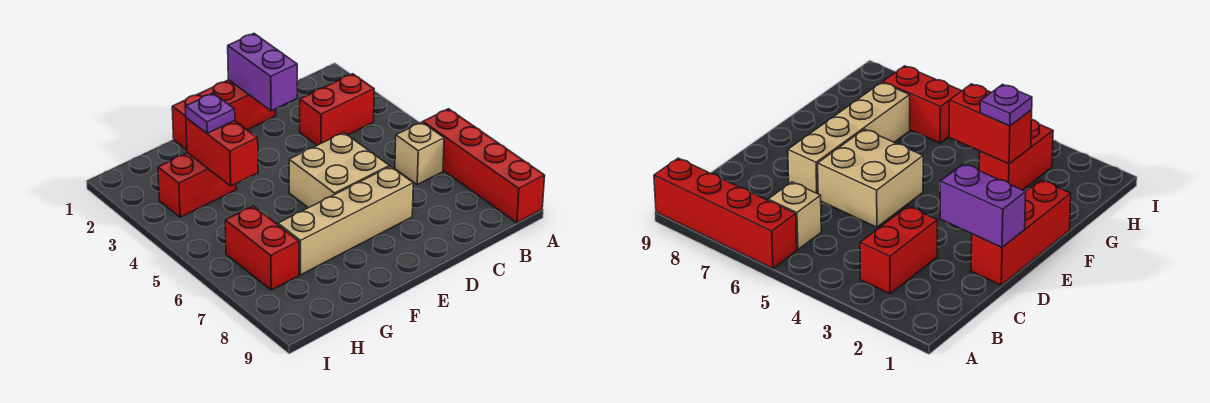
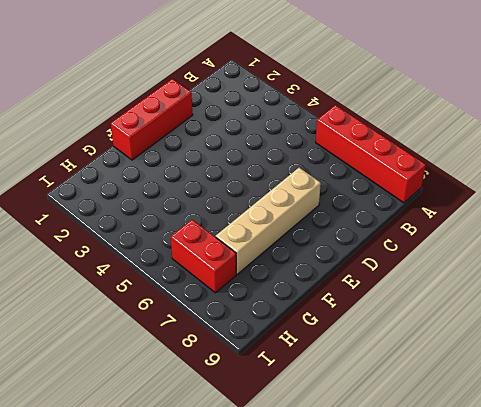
none -> red 1x2 brick [300,74,374,145]
none -> tan 1x1 brick [395,122,444,185]

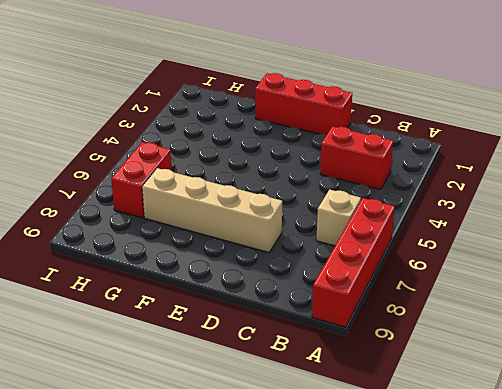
none -> tan 2x2 brick [289,133,389,208]
none -> red 1x2 brick [158,153,236,217]

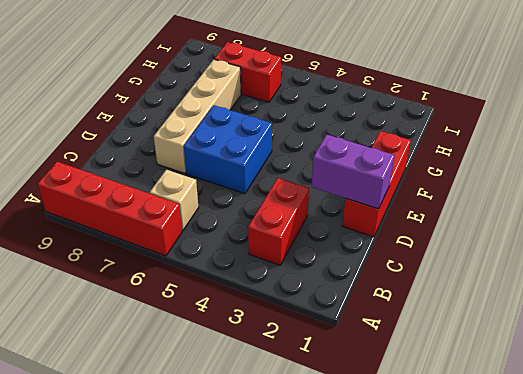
blue 2x2 brick [184,105,272,194] -> tan 2x2 brick [289,133,389,208]
none -> red 1x2 brick [158,153,236,217]
none -> red 1x2 brick [186,118,258,186]

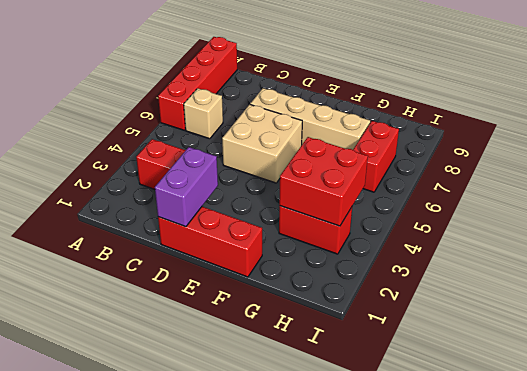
red 2x2 brick [279,137,368,226] -> red 1x2 brick [186,118,258,186]
none -> purple 1x1 plate [186,93,235,133]

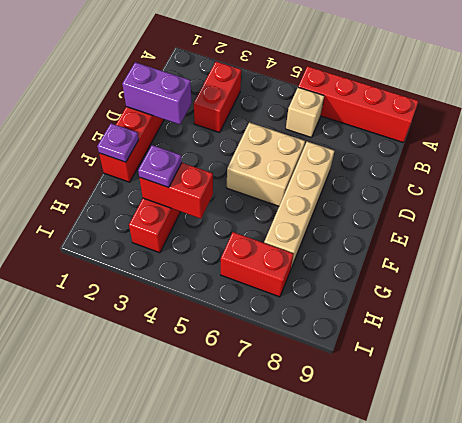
purple 1x1 plate [97,124,139,162] -> none

